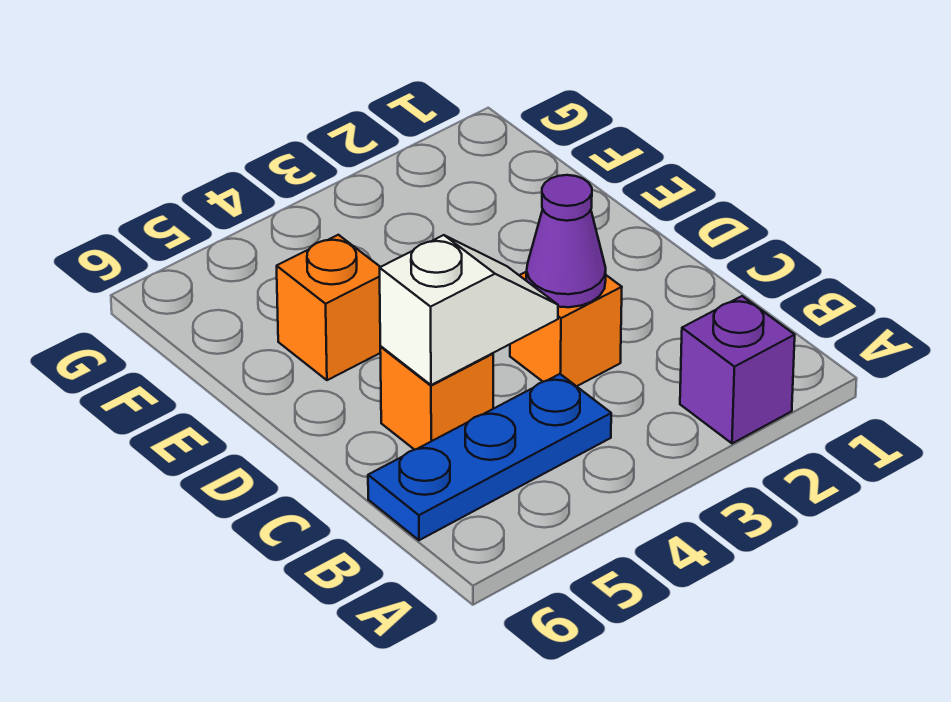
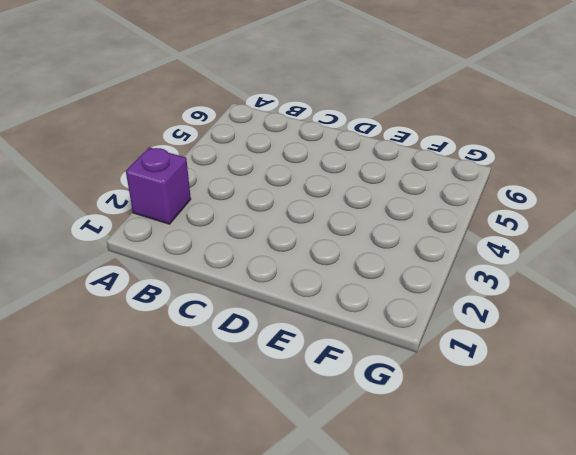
none -> blue 1x3 plate [368,374,611,540]
none -> orange 1x1 brick [510,272,622,386]

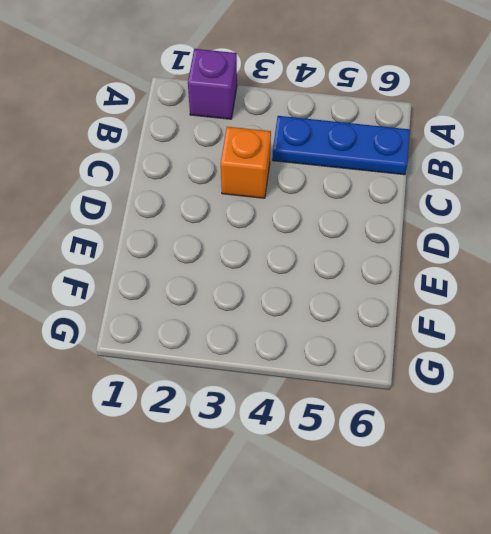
none -> orange 1x1 brick [380,347,494,450]
none -> orange 1x1 brick [277,235,381,380]

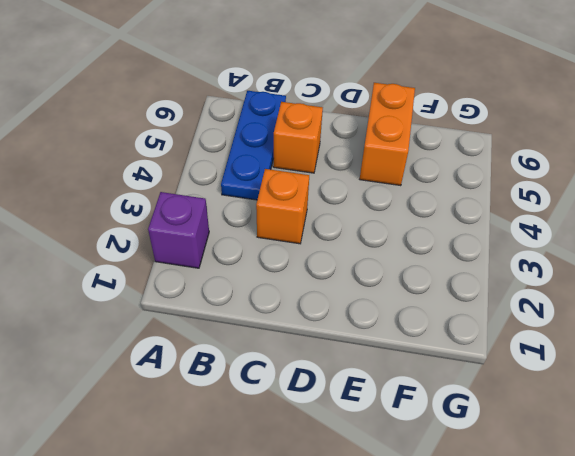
orange 1x2 brick [360,83,415,186] -> orange 1x1 brick [277,235,381,380]
none -> purple 1x1 cone [526,175,606,307]
none -> white 1x2 slope [380,235,558,385]

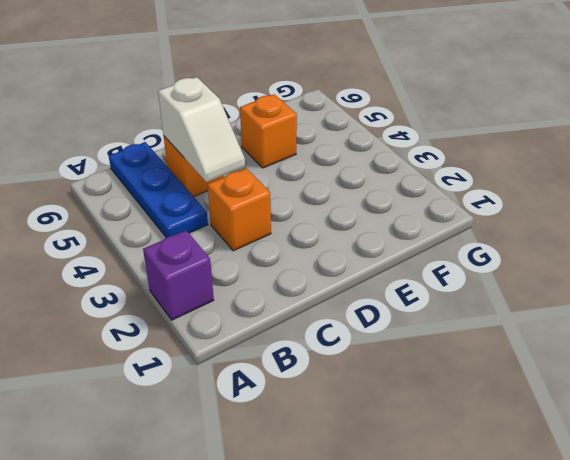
none -> purple 1x1 cone [526,175,606,307]

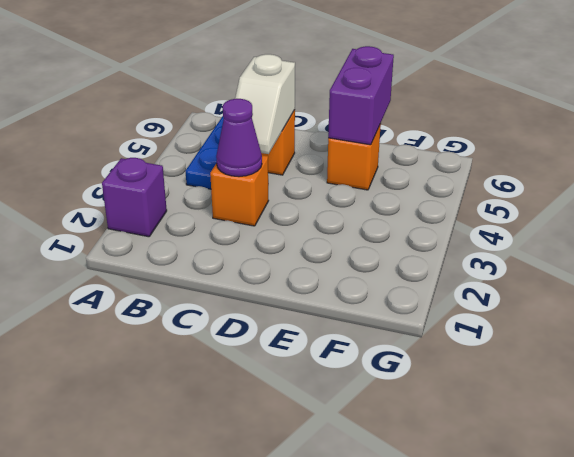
purple 1x2 brick [328,46,394,145] -> none

